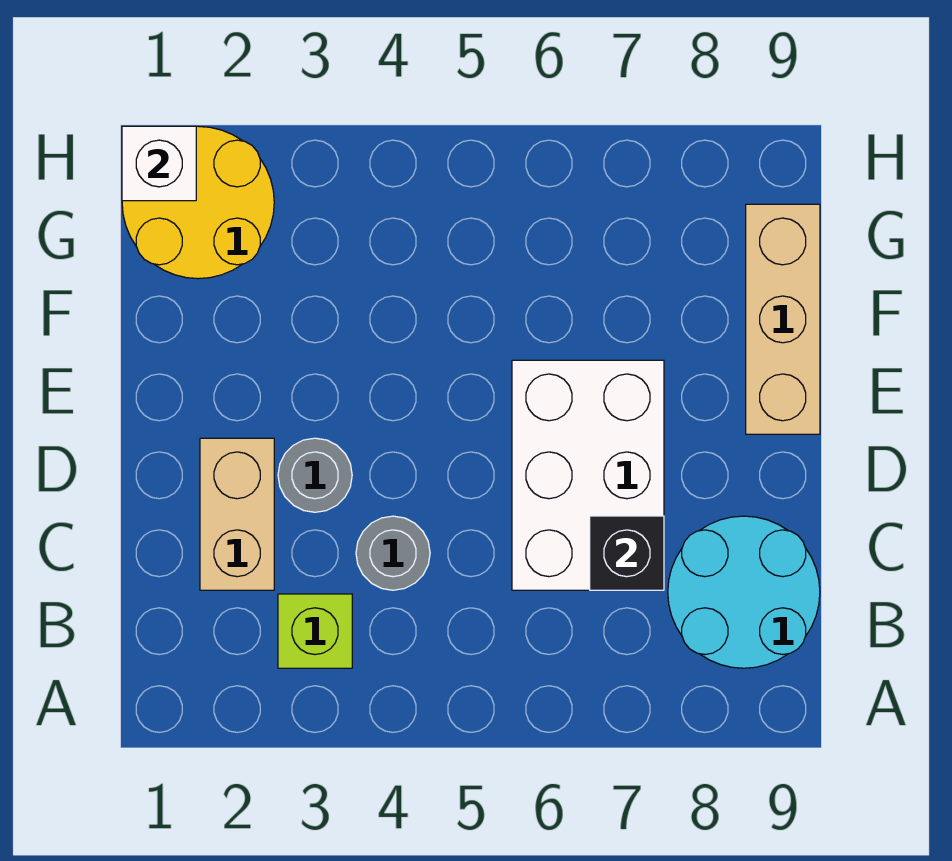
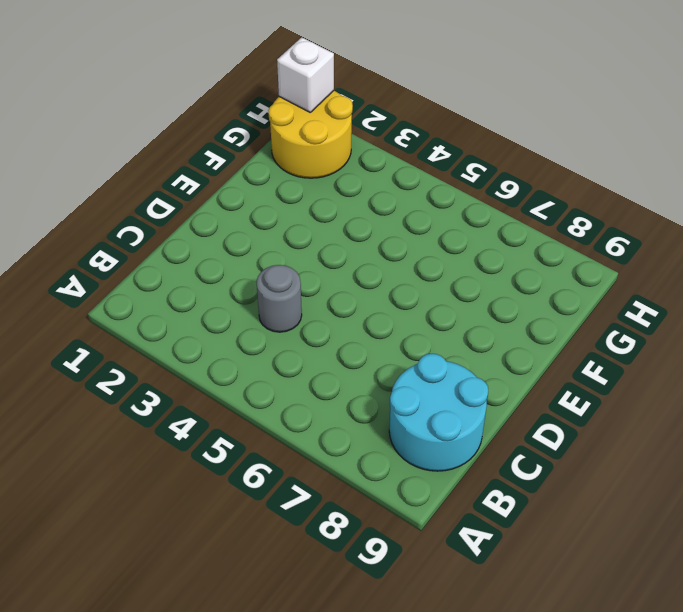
none -> lime 1x1 brick [278,594,352,668]
none -> tan 1x2 brick [200,438,274,590]

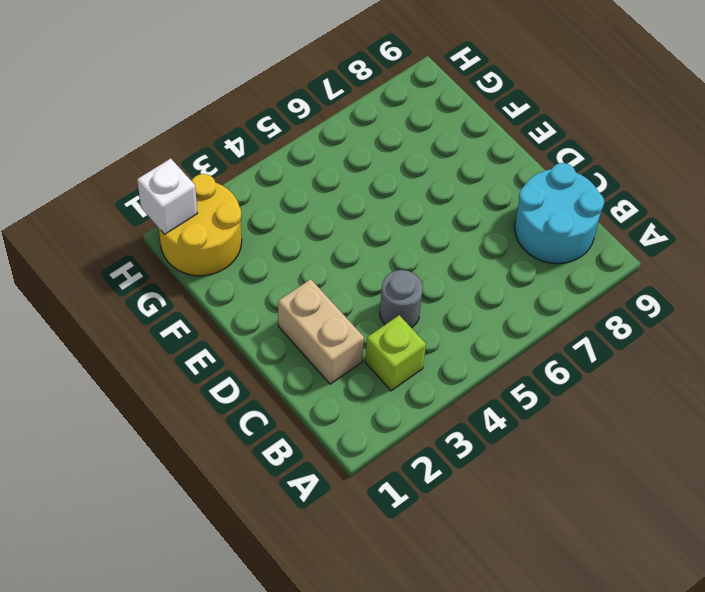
none -> white 2x3 brick [512,360,664,590]
none -> grey 1x1 round brick [278,438,352,512]

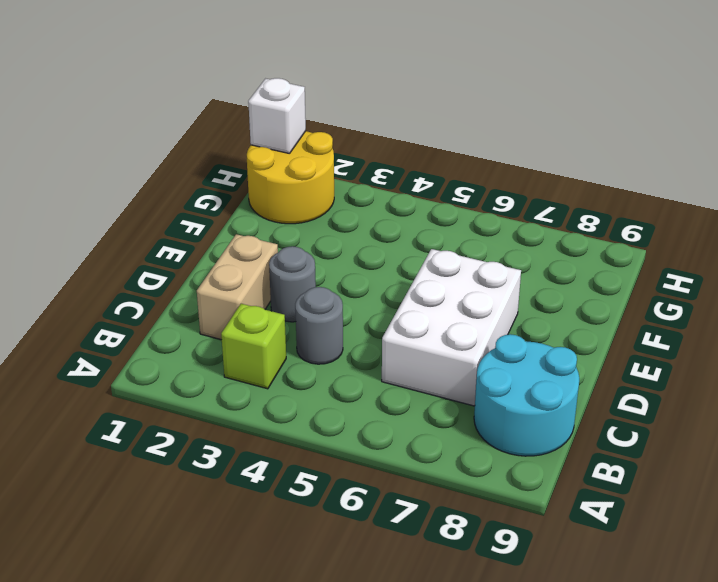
none -> tan 1x3 brick [746,204,820,434]
none -> black 1x1 brick [590,516,664,590]

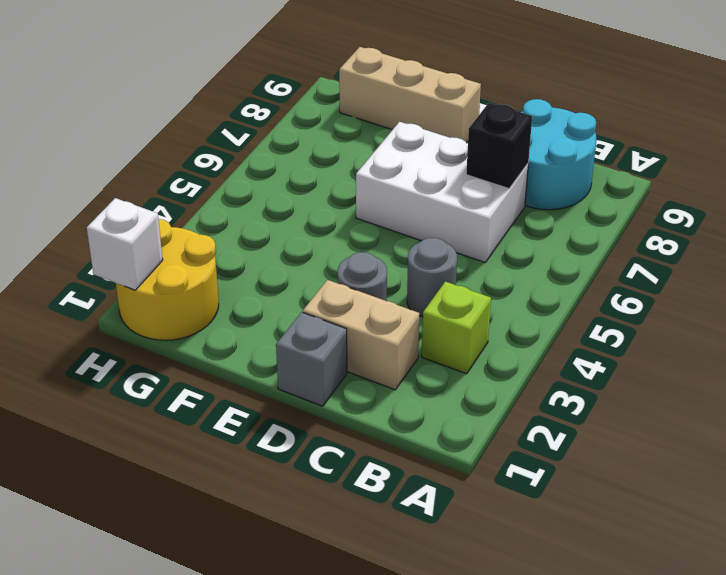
grey 1x1 brick [276,312,347,406] -> none

